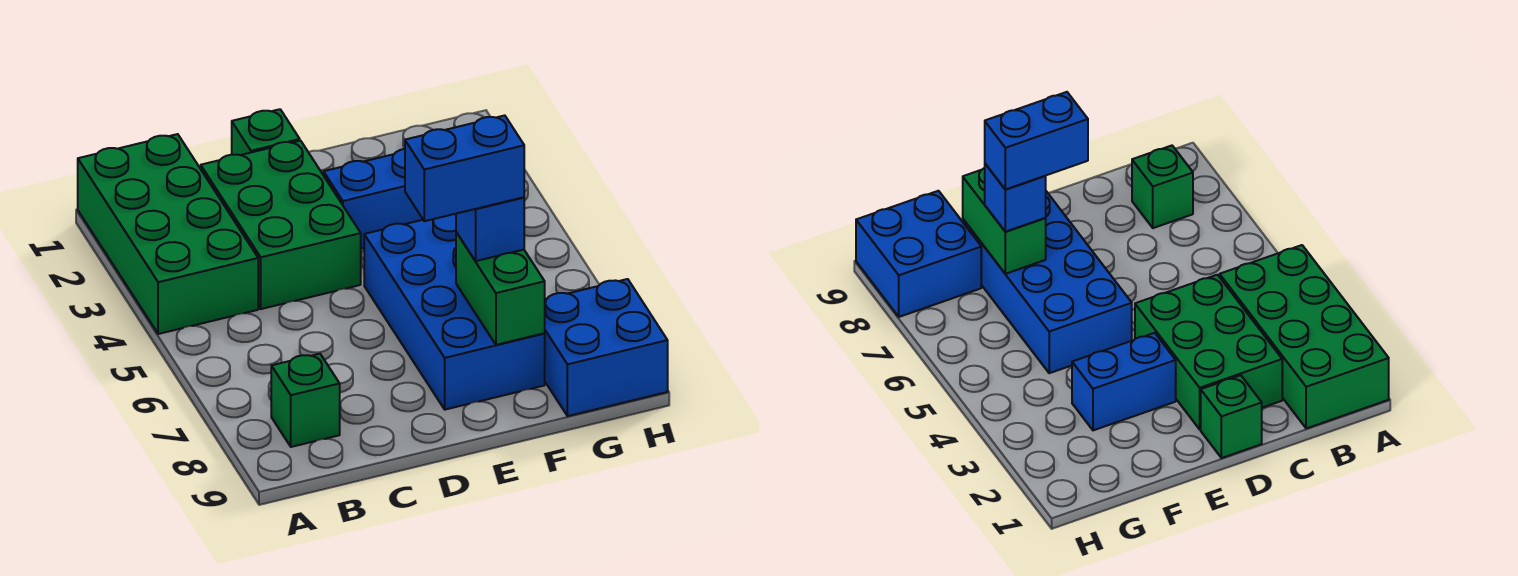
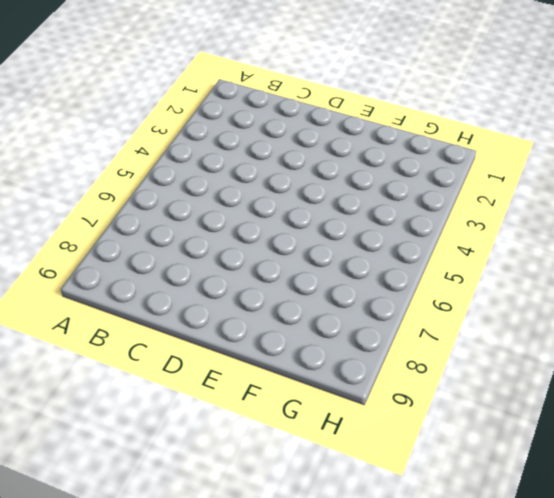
none -> green 2x4 brick [78,134,258,334]
none -> green 1x1 brick [271,354,340,447]

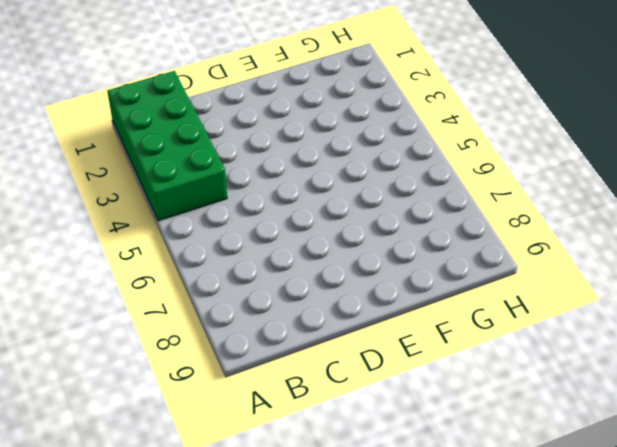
none -> green 1x1 brick [271,354,340,447]
none -> green 2x3 brick [201,141,361,309]

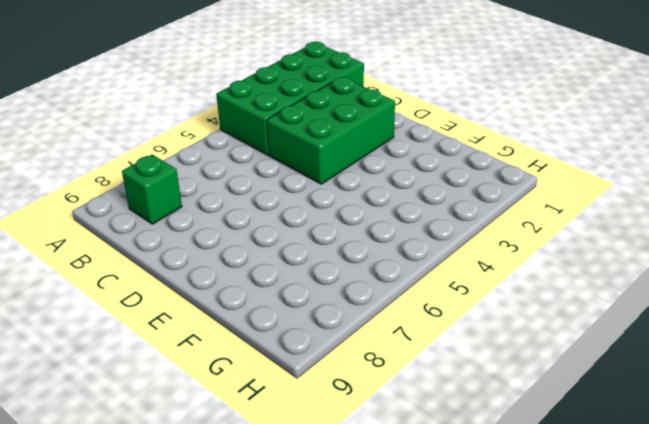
none -> green 1x1 brick [232,109,300,155]
none -> blue 1x2 brick [324,149,423,248]

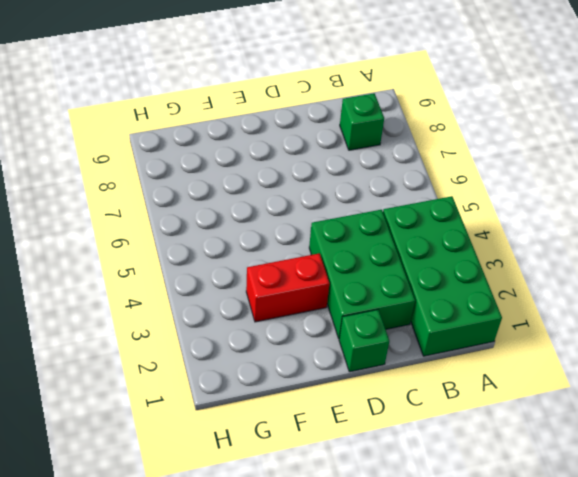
red 1x2 brick [246,253,330,322] -> blue 1x2 brick [324,149,423,248]
none -> blue 2x4 brick [364,214,545,410]
none -> blue 2x2 brick [544,279,668,416]

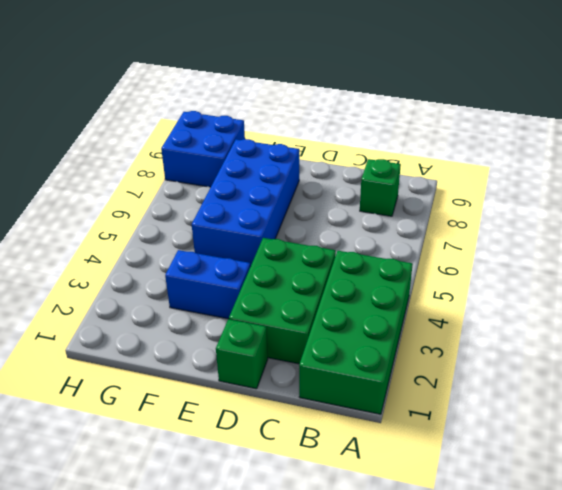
none -> green 1x2 brick [456,232,545,345]
none -> blue 1x1 brick [456,197,524,261]

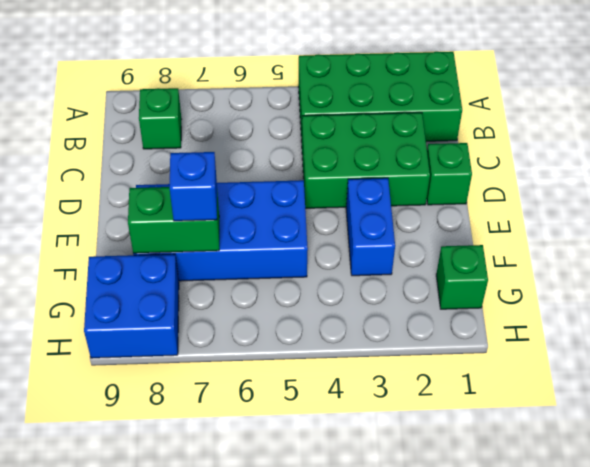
green 1x1 brick [436,245,488,309] -> none
none -> blue 1x2 brick [405,115,524,221]

